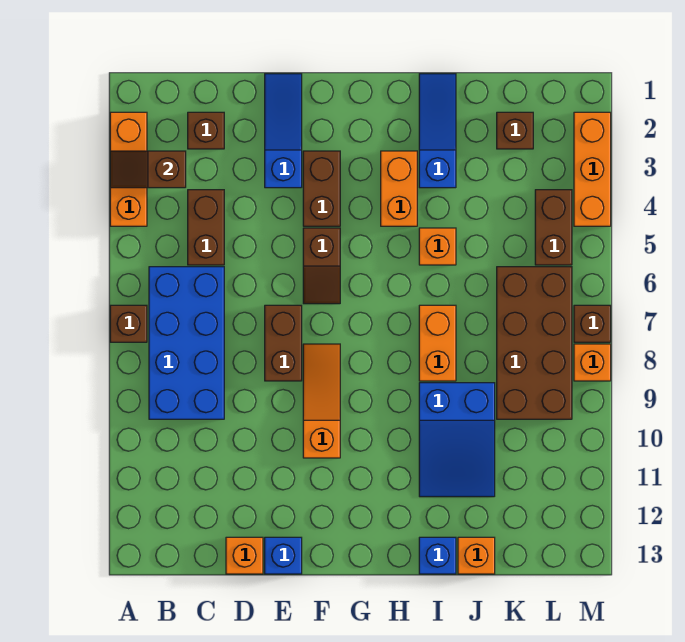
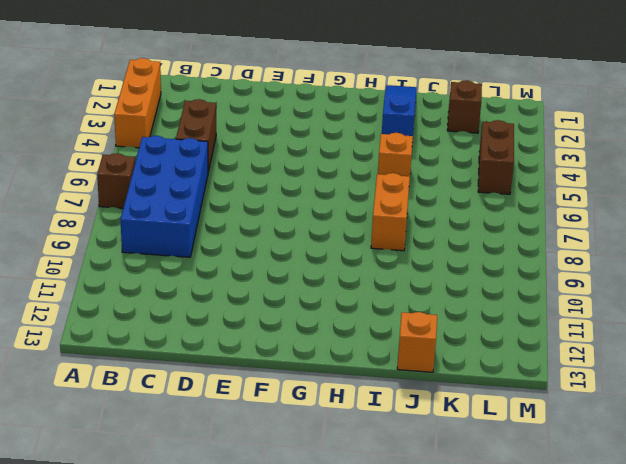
none -> brown 1x1 brick [188,112,224,149]
none -> orange 1x1 brick [226,537,263,574]
none -> blue 1x3 slope [265,74,302,188]

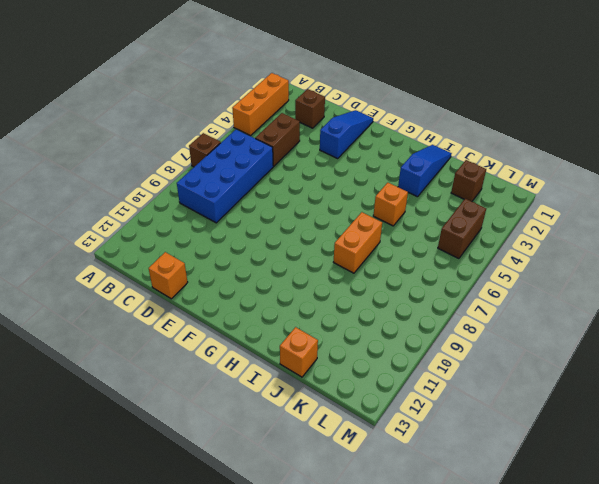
none -> brown 1x2 brick [265,305,302,381]
none -> blue 1x1 brick [265,537,302,574]
none -> brown 1x2 brick [303,151,340,226]

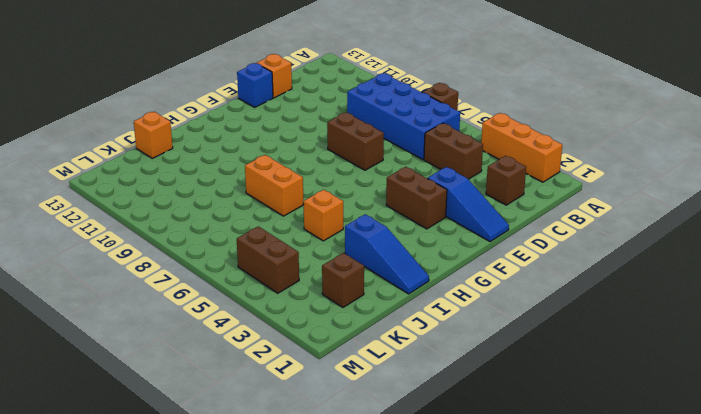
none -> brown 1x2 slope [303,228,340,304]
none -> orange 1x3 slope [303,344,340,458]
none -> orange 1x2 brick [381,151,417,226]

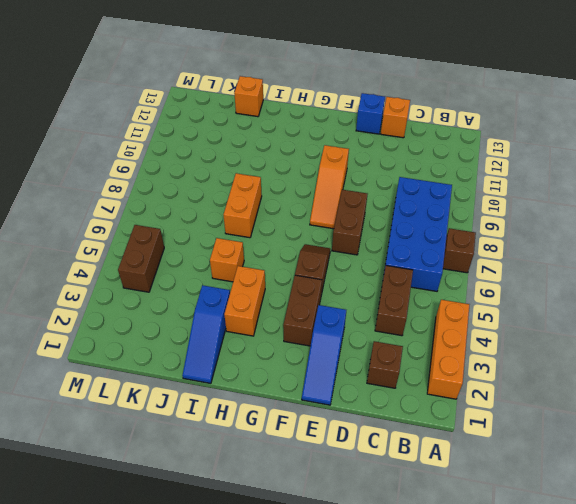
none -> blue 2x3 slope [419,383,495,497]
none -> blue 1x1 brick [419,537,456,574]
none -> brown 1x1 brick [497,112,533,149]

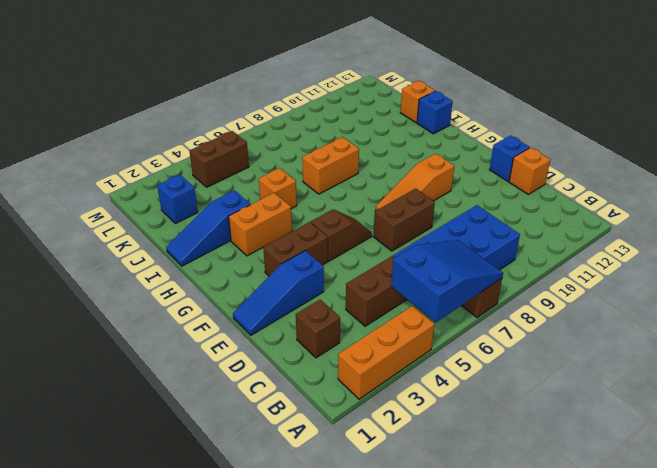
blue 2x3 slope [391,240,503,322] -> blue 2x3 slope moved to [419,383,495,497]
blue 1x1 brick [157,175,198,224] -> brown 1x1 brick [497,112,533,149]
none -> brown 2x4 brick [497,267,572,419]
none -> orange 1x3 brick [574,112,611,226]
none -> brown 1x1 brick [574,305,611,342]

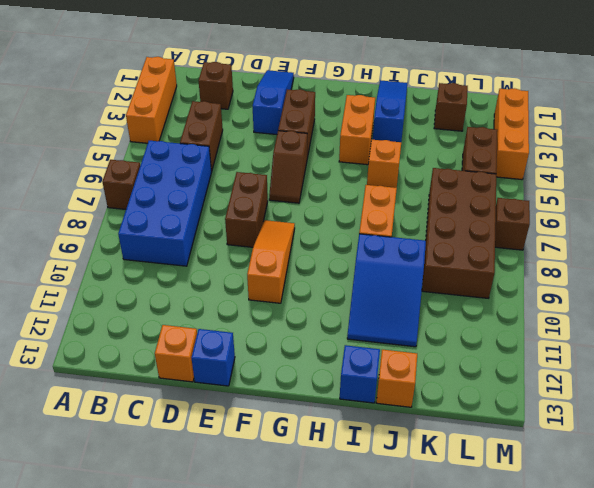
none -> orange 1x1 brick [574,344,611,381]
none -> brown 1x2 slope [110,151,186,188]

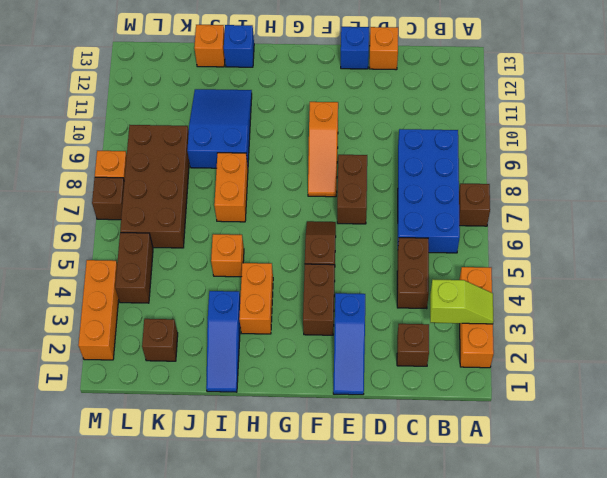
lime 1x2 slope [430,279,494,324] -> brown 1x2 slope [110,151,186,188]

